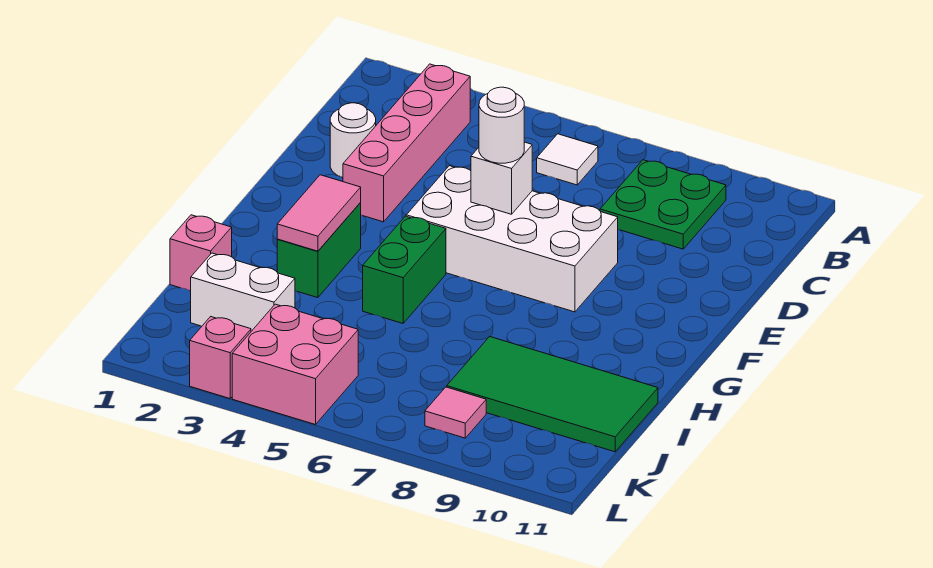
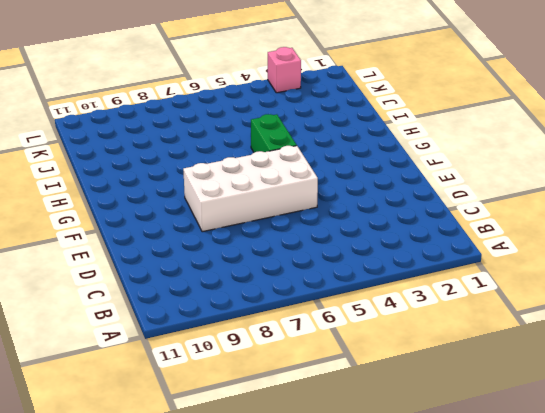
none -> pink 1x4 brick [343,64,470,222]
none -> white 1x1 tile [537,134,598,185]
none -> green 2x2 plate [600,160,726,249]

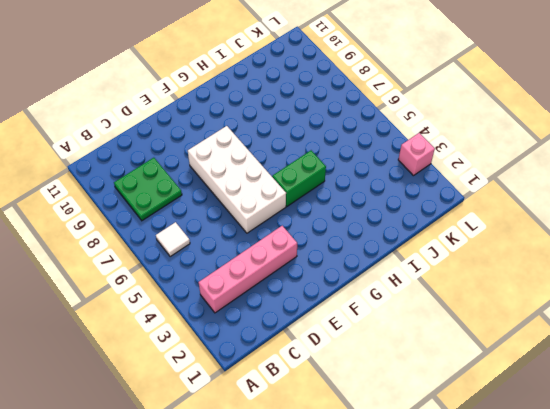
none -> white 1x1 round brick [330,103,376,178]
none -> green 1x2 brick [277,203,361,298]
none -> pink 1x1 brick [170,215,232,291]

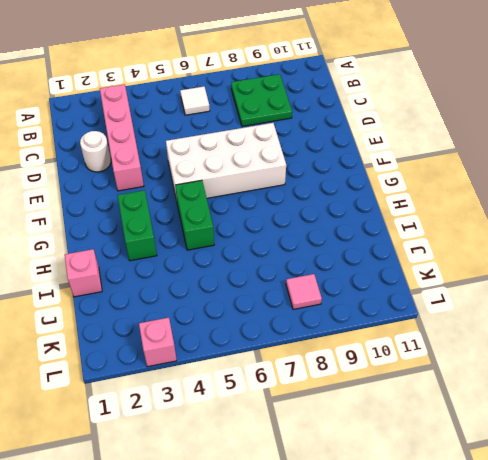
none -> green 2x4 tile [447,337,658,452]
none -> white 1x2 brick [191,253,295,331]
none -> pink 2x2 brick [232,304,358,425]

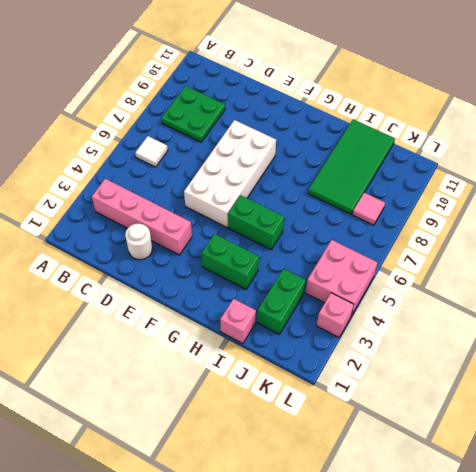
green 1x2 brick [257,269,306,334] -> white 1x2 brick [191,253,295,331]
none -> white 1x1 brick [471,142,532,214]
none -> pink 1x2 tile [277,175,361,251]
none -> white 1x1 round brick [479,87,524,163]

